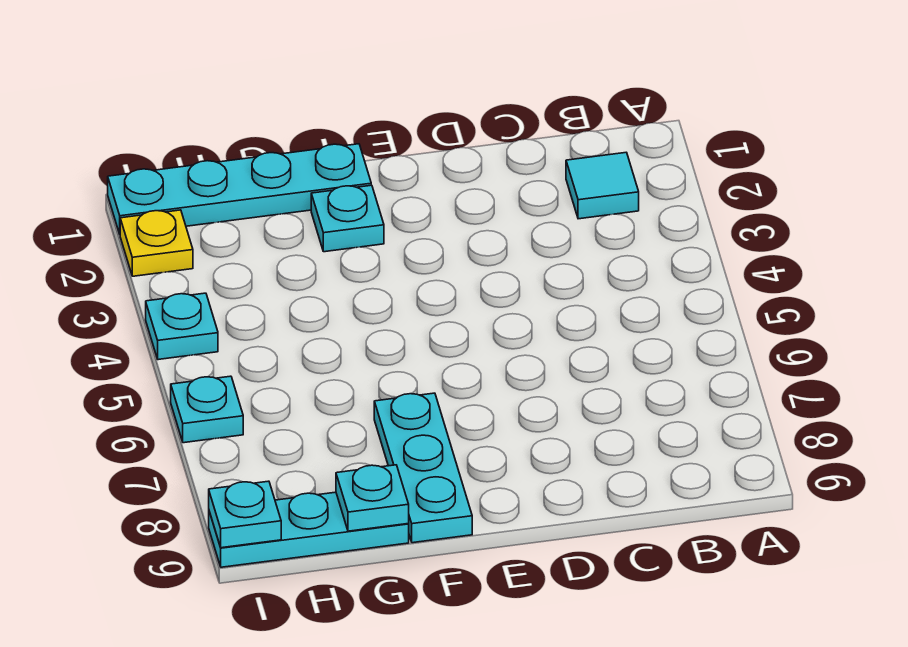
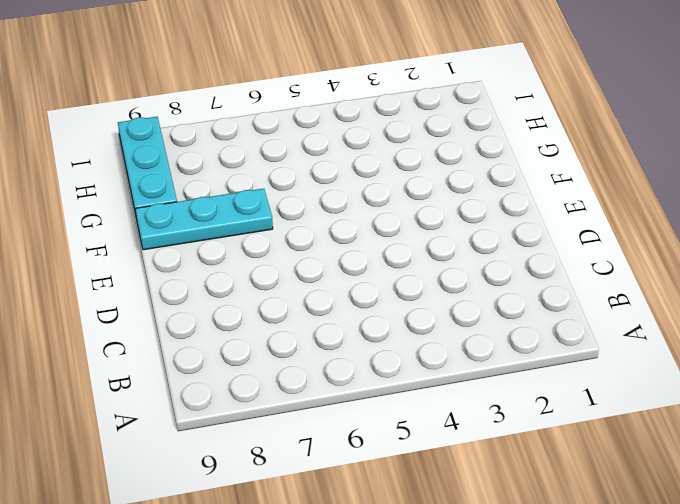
none -> cyan 1x1 tile [566,152,639,219]
none -> cyan 1x4 plate [108,144,371,234]

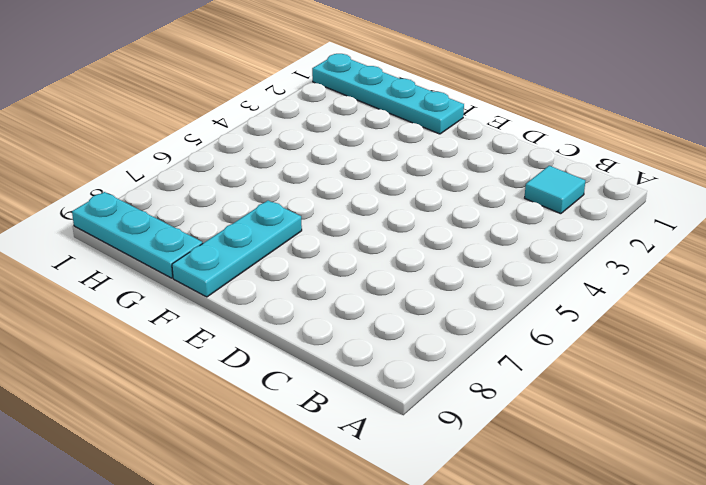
none -> cyan 1x1 plate [311,185,384,252]
none -> yellow 1x1 plate [120,210,193,276]

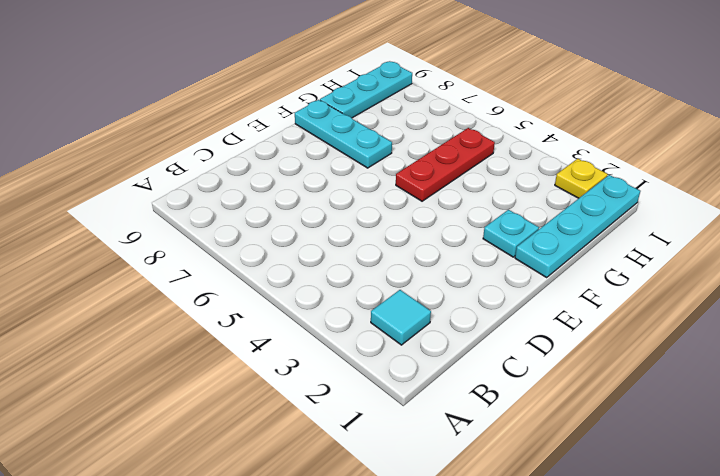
red 1x3 plate [396,128,495,201] -> none
none -> cyan 1x1 plate [146,293,218,360]
none -> cyan 1x1 plate [171,376,243,443]

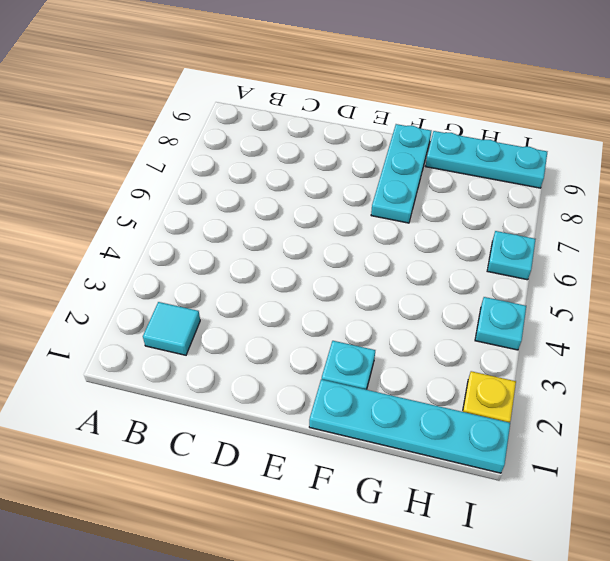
none -> cyan 1x1 plate [336,465,409,531]
none -> cyan 1x1 plate [209,481,281,548]

